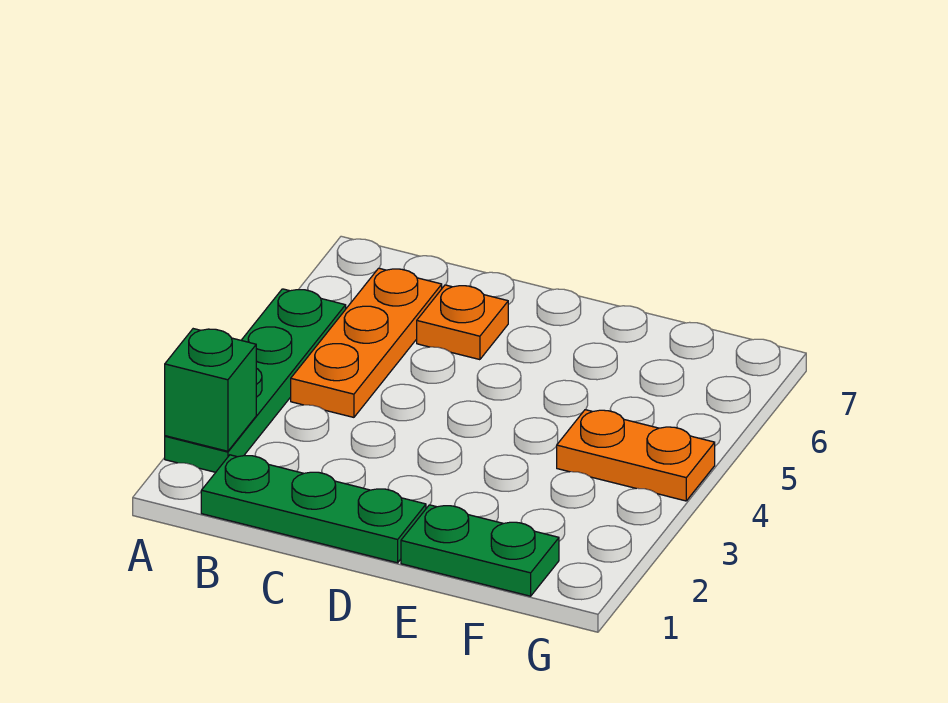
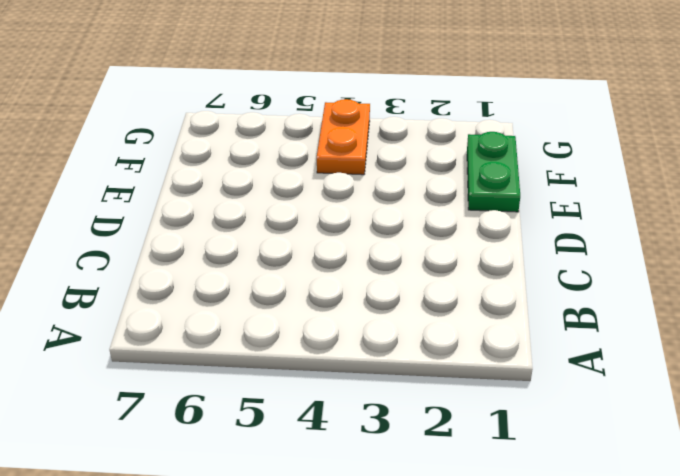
none -> green 1x4 plate [165,289,346,472]
none -> green 1x3 plate [201,455,426,563]

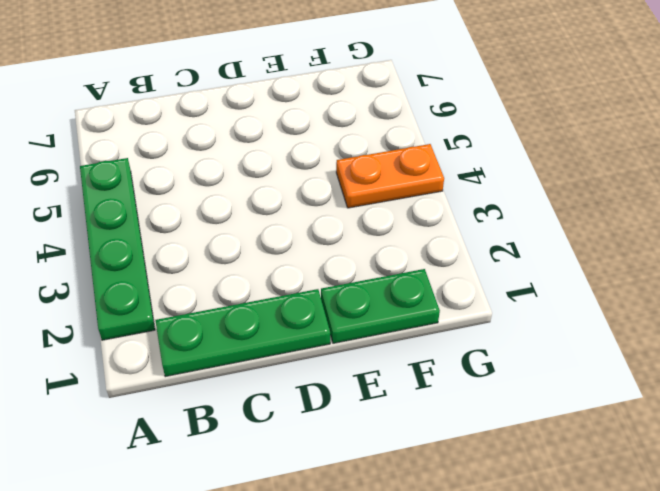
none -> orange 1x3 plate [291,268,442,417]
none -> orange 1x1 plate [417,285,508,360]

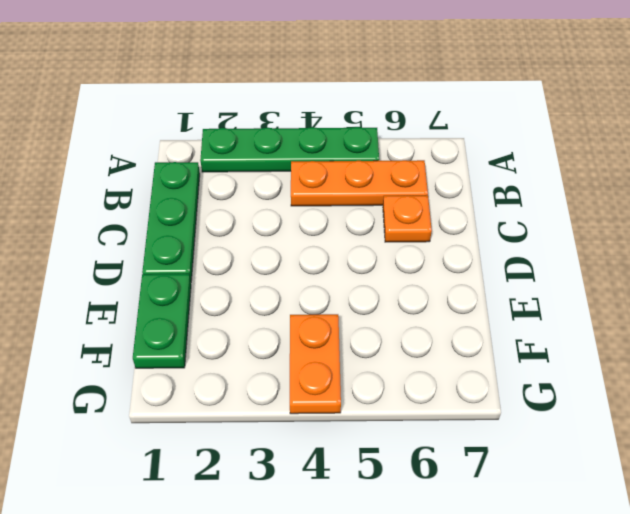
none -> green 1x1 brick [165,329,256,451]

